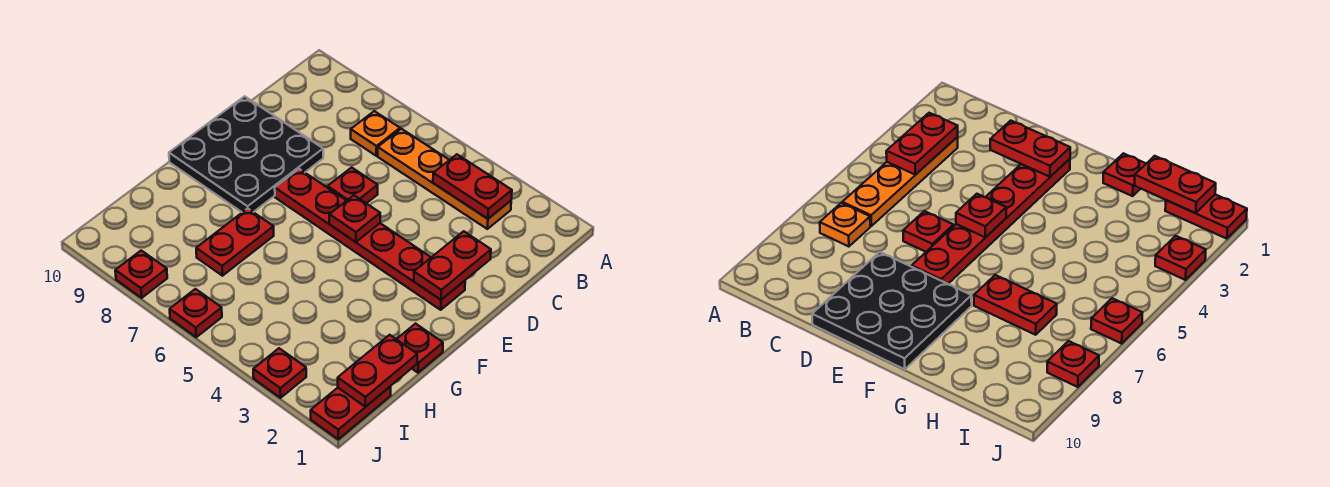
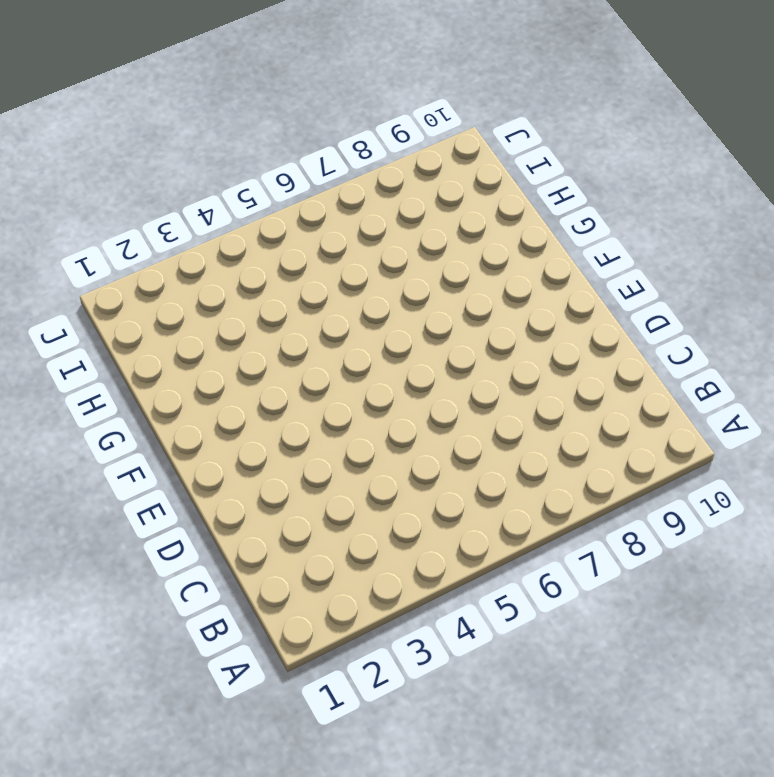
none -> orange 1x4 plate [378,129,511,229]
none -> orange 1x1 plate [351,111,400,156]
none -> red 1x1 plate [328,167,378,203]

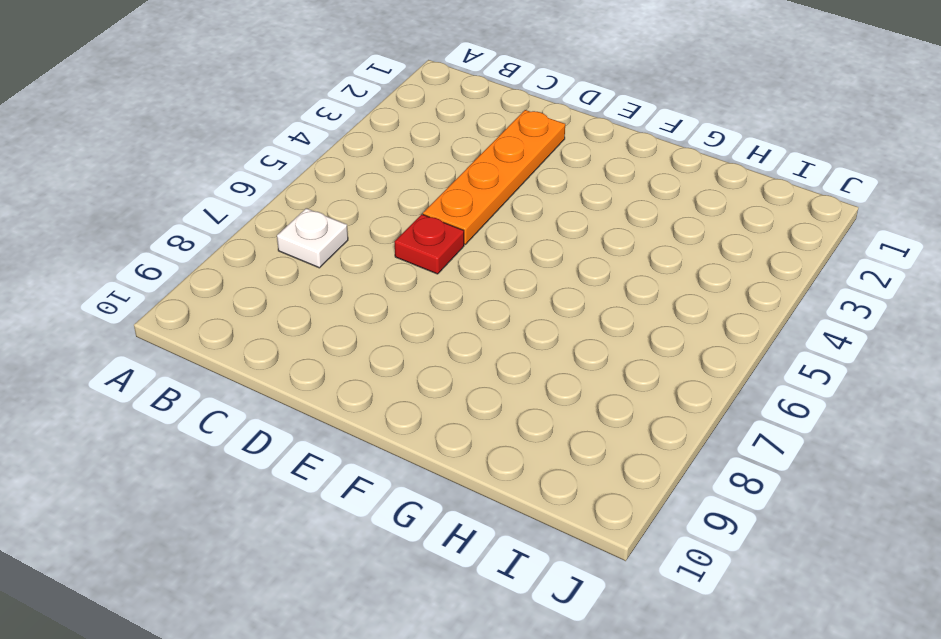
white 1x1 plate [277,208,348,268] -> orange 1x1 plate [351,111,400,156]
orange 1x4 plate [423,110,565,244] -> orange 1x4 plate moved to [378,129,511,229]
none -> black 3x3 plate [169,96,323,212]
none -> red 1x6 plate [275,169,465,310]
none -> red 1x1 plate [397,324,443,373]

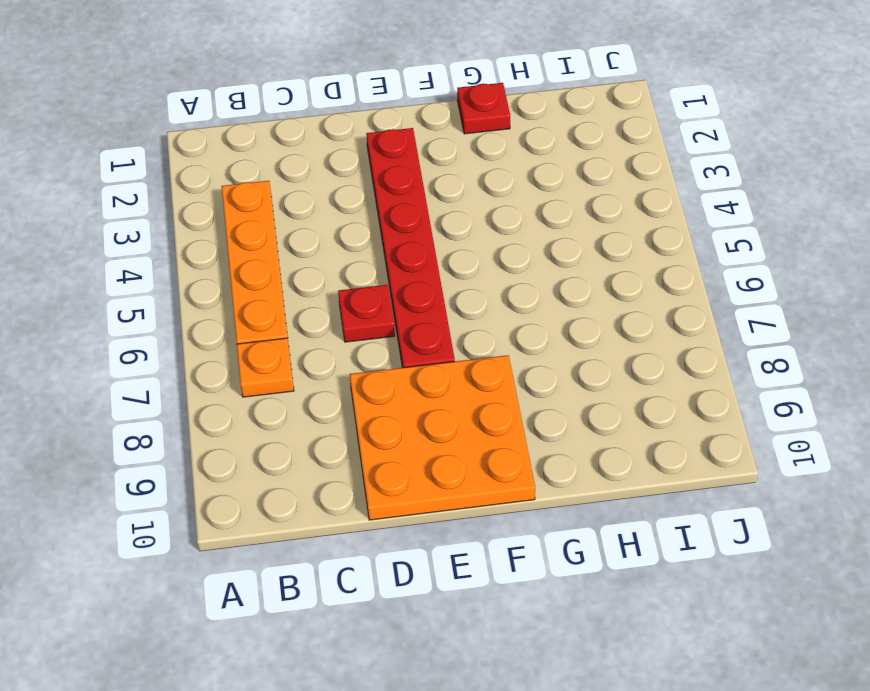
orange 3x3 plate [350,355,535,520] -> black 3x3 plate [169,96,323,212]
none -> red 1x2 plate [196,208,274,276]
none -> red 1x2 plate [311,386,391,439]
none -> red 1x1 plate [253,348,306,398]

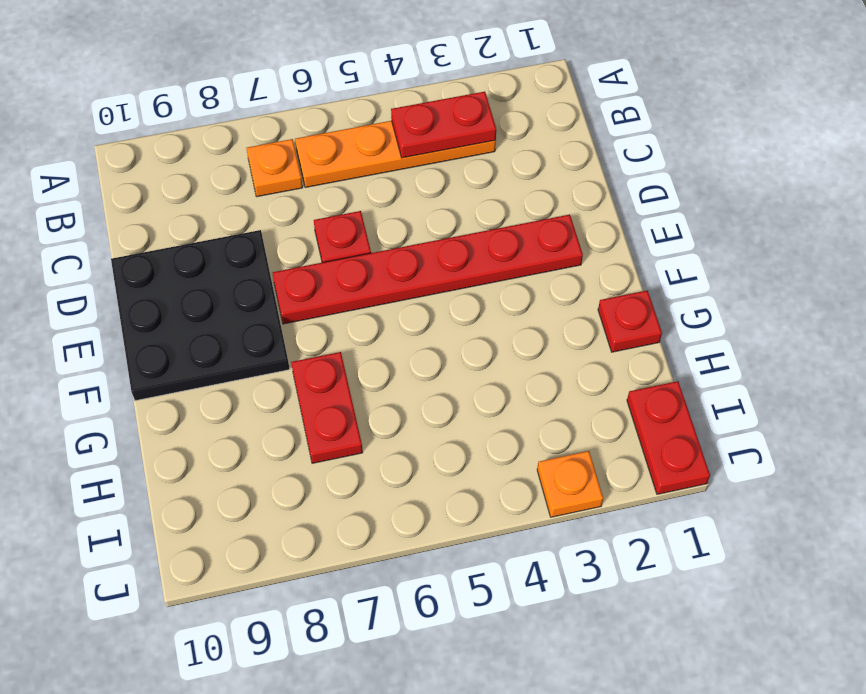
orange 1x1 plate [537,451,603,517] -> red 1x1 plate [253,348,306,398]
none -> red 1x1 plate [170,289,222,337]
none -> red 1x1 plate [115,251,167,298]
none -> red 1x2 plate [414,231,491,300]

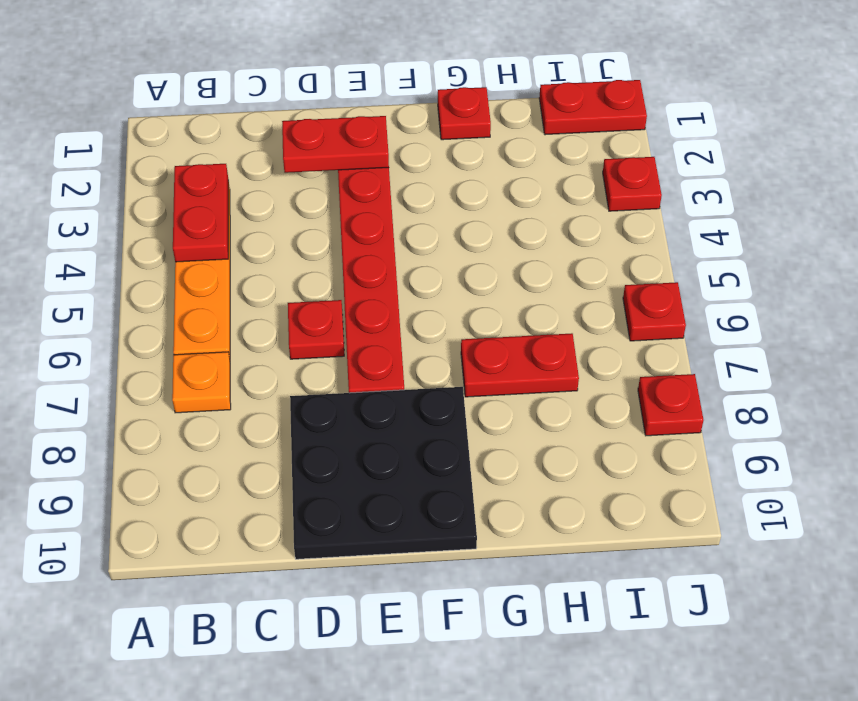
none -> red 1x1 plate [329,195,380,242]
none -> red 1x2 plate [338,335,417,407]

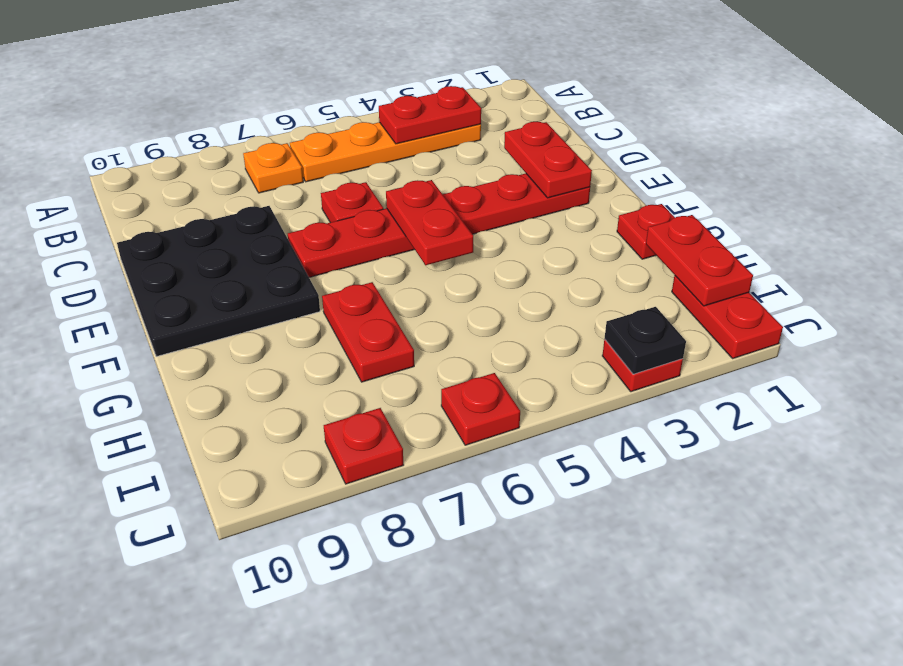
red 1x2 plate [386,180,473,265] -> red 1x1 plate [329,195,380,242]
black 1x1 plate [605,307,686,374] -> none

